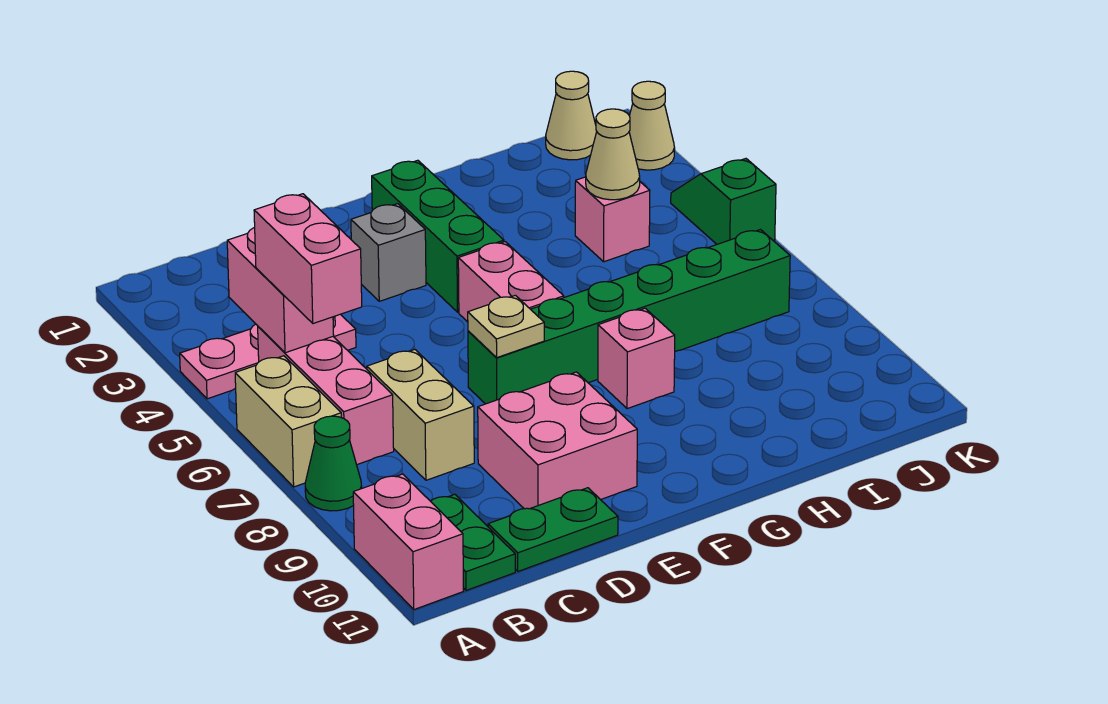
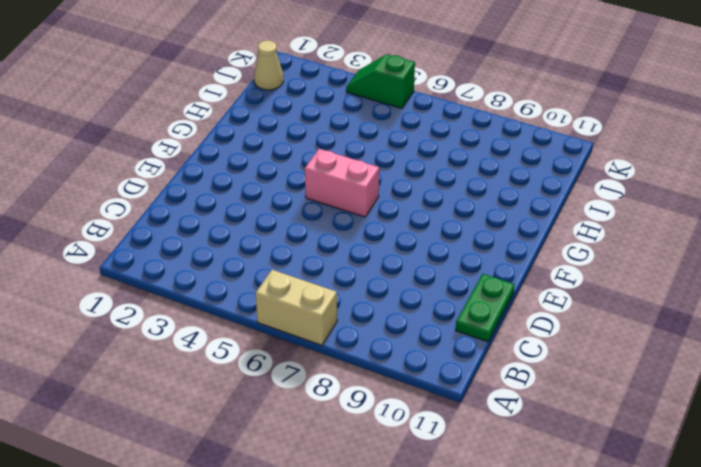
none -> pink 1x3 plate [180,314,356,399]
none -> green 1x1 cone [305,416,362,511]
none -> pink 1x2 brick [353,474,464,609]

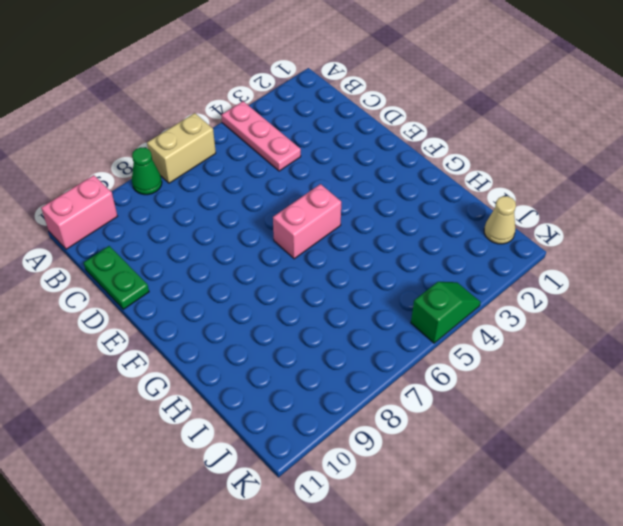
none -> pink 1x3 brick [258,327,394,465]
none -> green 1x2 plate [431,494,515,590]
none -> tan 1x2 brick [367,349,474,480]

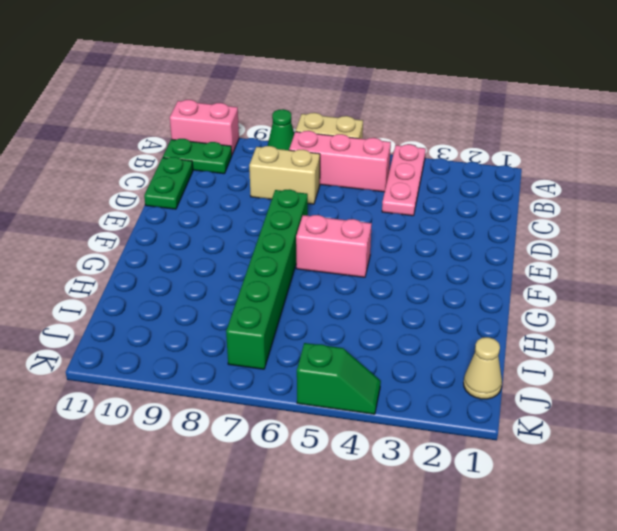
none -> pink 2x2 brick [478,372,637,509]
none -> grey 1x1 brick [351,204,426,301]
none -> green 1x3 brick [372,160,504,312]

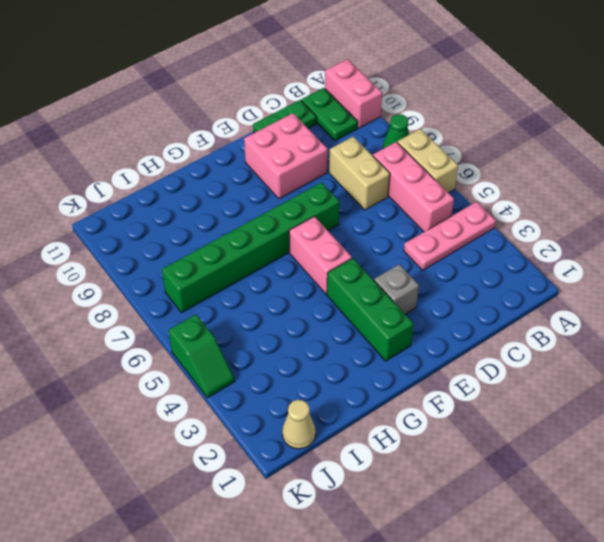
none -> pink 1x1 brick [598,308,675,409]
none -> pink 1x1 brick [575,177,650,262]
none -> tan 1x1 cone [629,81,675,170]

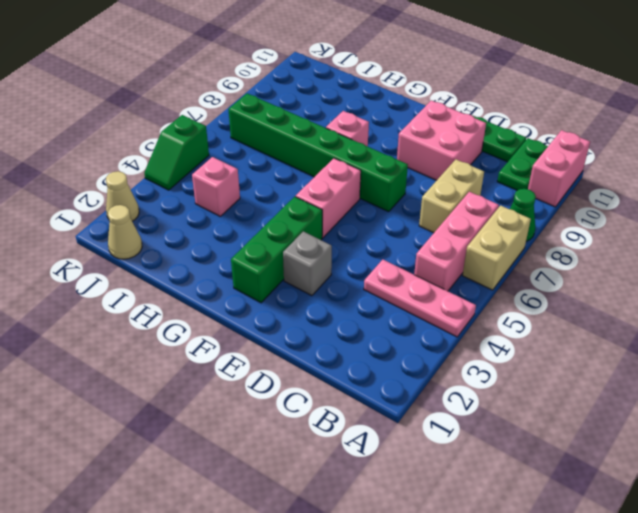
none -> pink 1x2 brick [227,227,334,353]
none -> tan 1x1 plate [468,295,544,357]
none -> tan 1x1 cone [586,109,640,200]

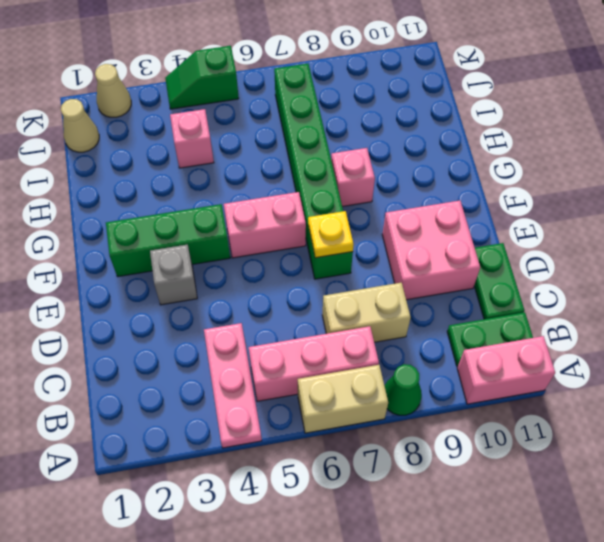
yellow 1x1 plate [308,211,354,258] -> tan 1x1 plate [468,295,544,357]
none -> pink 1x2 brick [227,227,334,353]
none -> tan 1x1 cone [586,109,640,200]
none -> pink 1x2 brick [254,194,362,324]

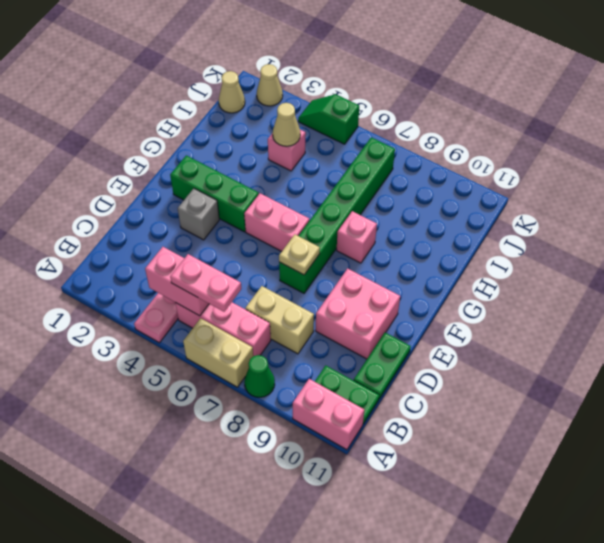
pink 1x2 plate [170,254,241,312] -> pink 1x2 brick [254,194,362,324]

